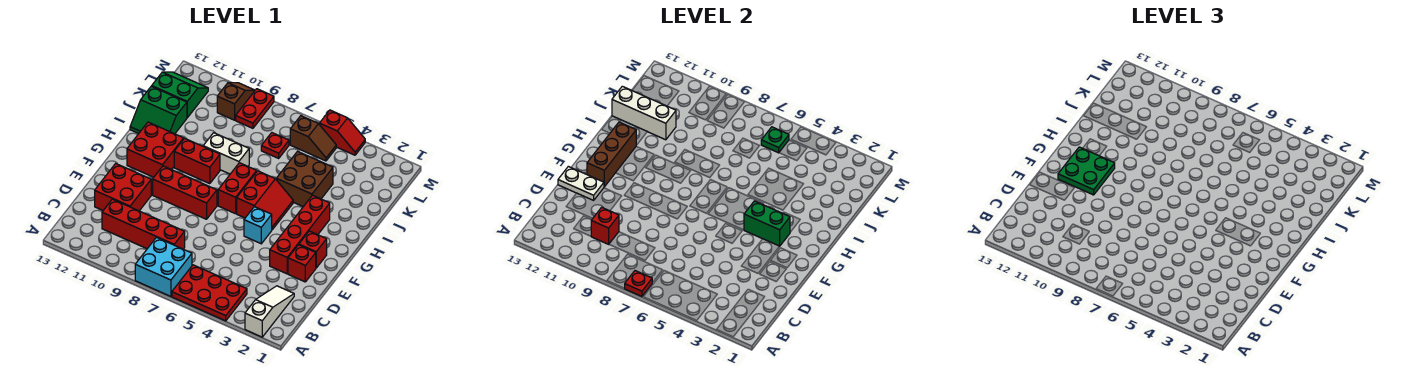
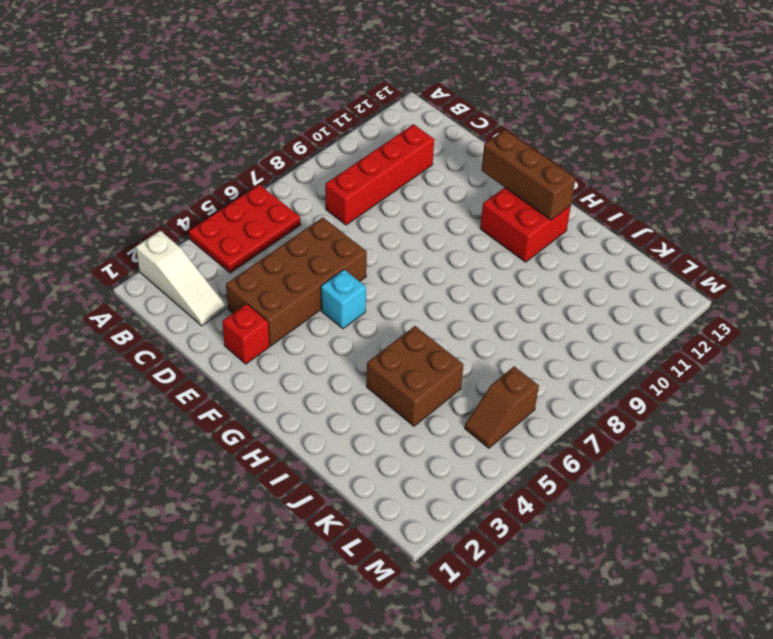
brown 2x4 brick [226,217,367,346] -> red 1x4 brick [270,195,330,274]
none -> cyan 2x2 brick [135,238,192,296]
none -> red 2x2 brick [95,164,151,211]
none -> red 1x1 brick [299,231,327,268]
none -> red 1x3 brick [153,166,217,219]

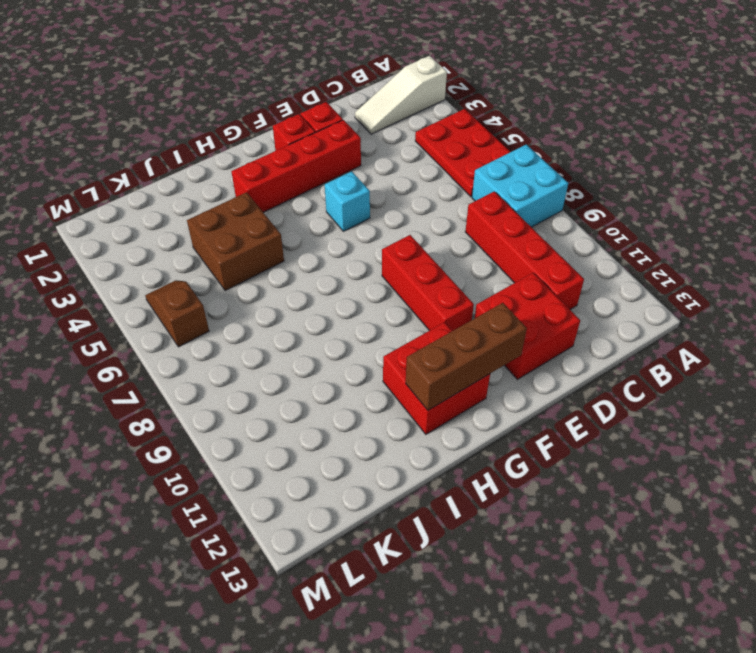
none -> red 2x2 slope [237,171,293,230]
none -> red 1x2 brick [218,163,257,214]
none -> red 1x2 brick [174,138,220,184]
none -> white 1x2 brick [203,133,249,174]

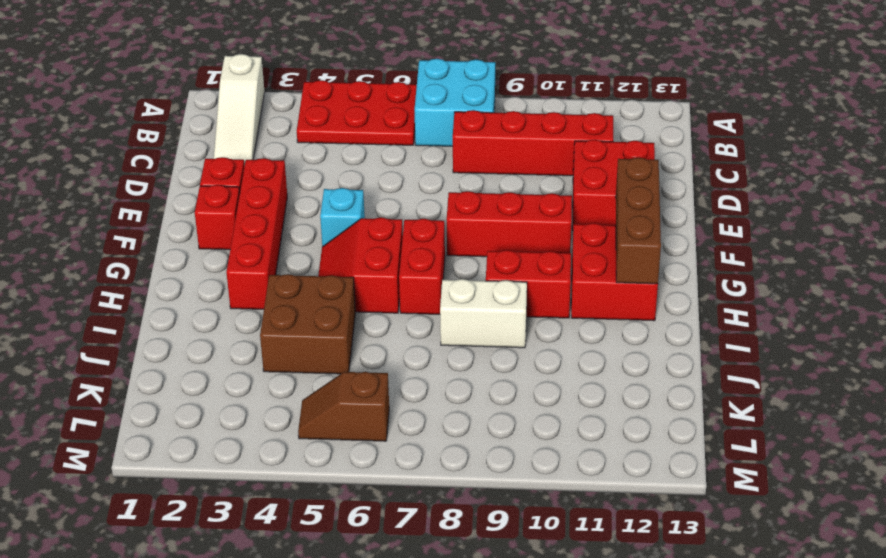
none -> green 2x2 slope [130,86,187,134]
none -> red 1x1 plate [261,133,289,158]
none -> green 2x2 slope [152,72,208,118]
none -> red 1x2 plate [236,89,274,128]

